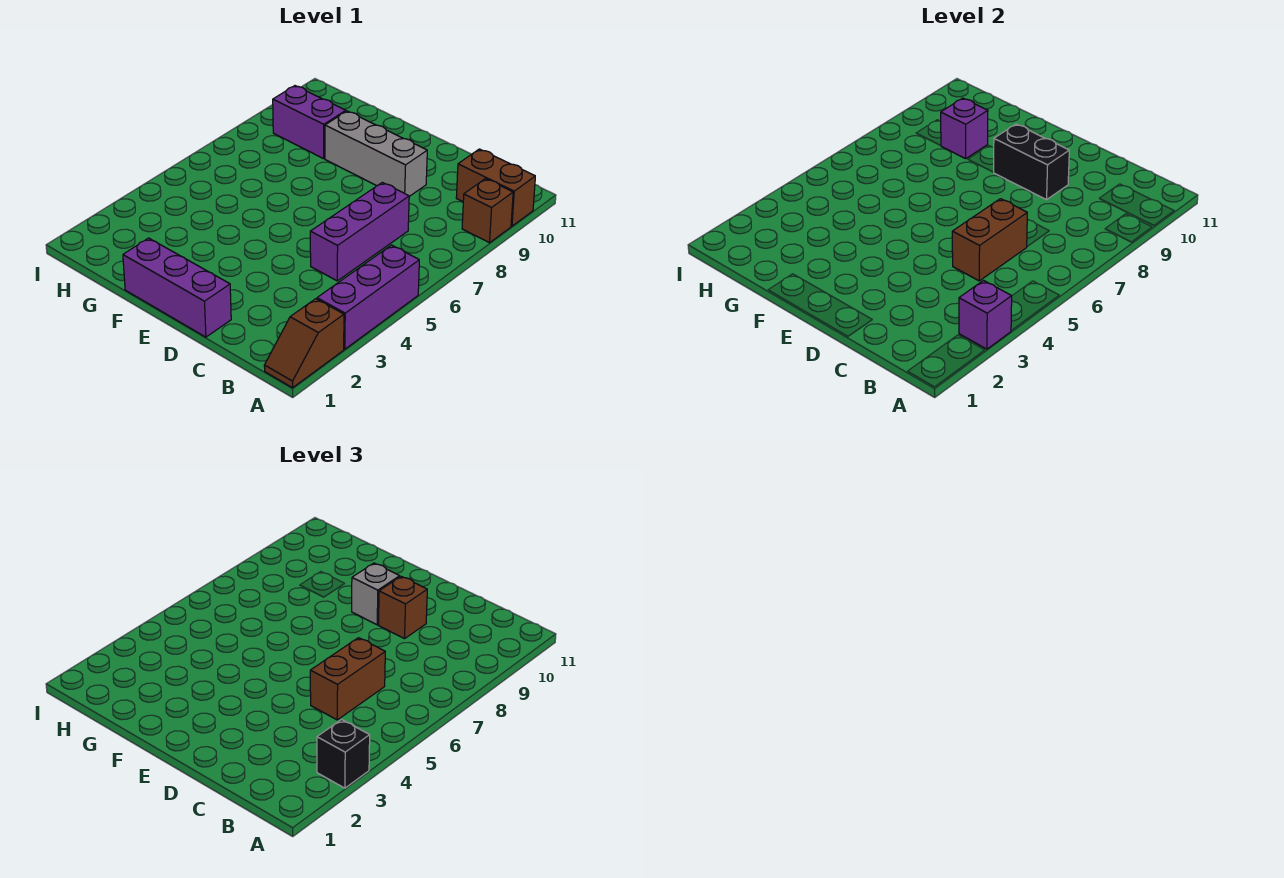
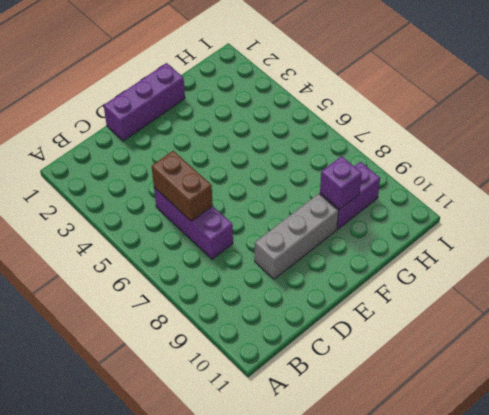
none -> brown 1x2 slope [264,299,344,388]
none -> purple 1x3 brick [317,245,419,349]
none -> brown 1x1 brick [462,179,513,243]

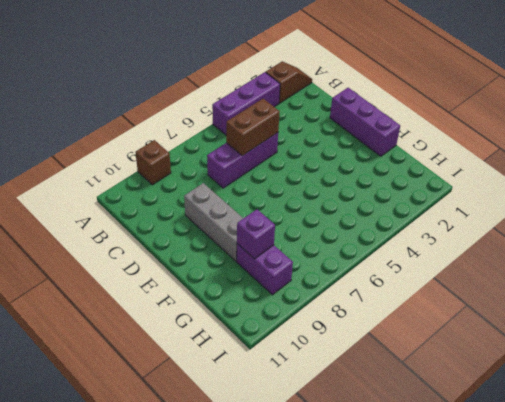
none -> brown 1x2 brick [456,149,535,226]
none -> purple 1x1 brick [959,281,1012,349]
none -> black 1x2 brick [994,124,1069,200]

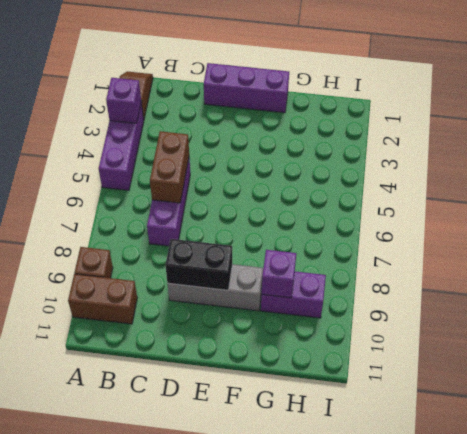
none -> black 1x1 brick [317,720,370,788]
none -> brown 1x2 brick [310,638,385,720]
none -> brown 1x1 brick [379,577,427,639]

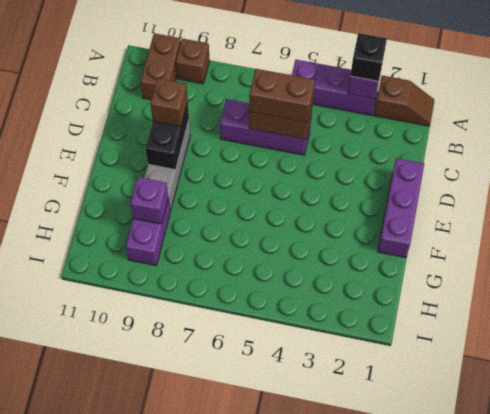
none -> grey 1x1 brick [352,563,400,625]

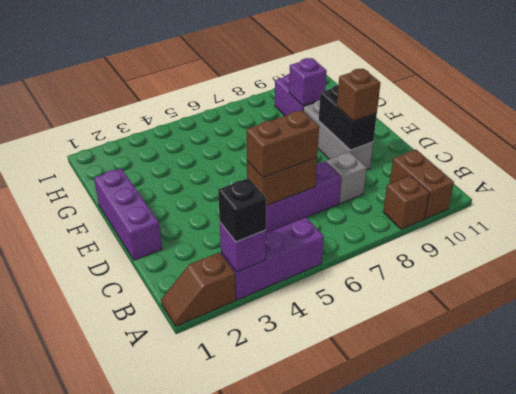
grey 1x1 brick [326,152,367,204] -> grey 1x1 brick moved to [352,563,400,625]

